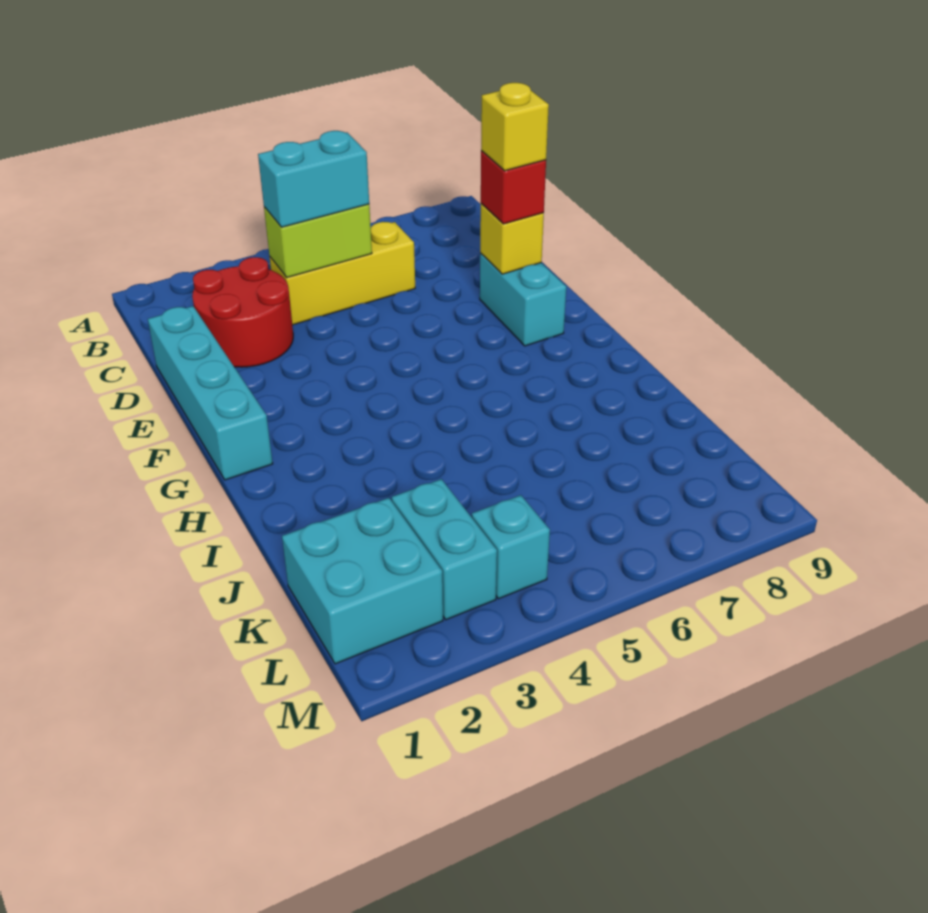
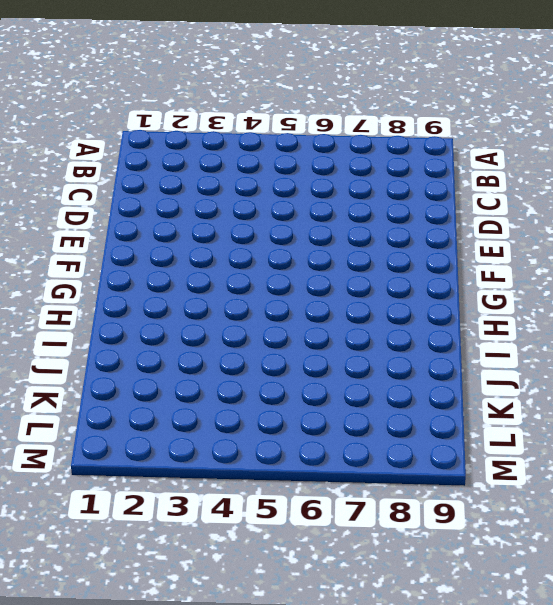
none -> red 2x2 round brick [192,257,293,367]
none -> yellow 1x3 brick [270,222,415,325]
none -> cyan 1x4 brick [148,306,273,480]

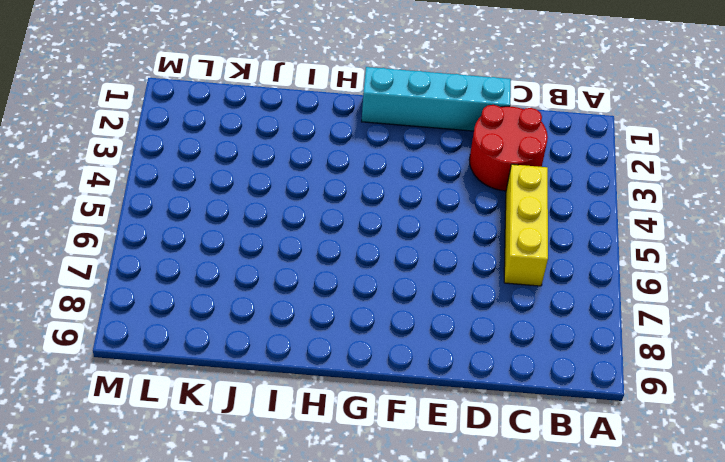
none -> cyan 1x2 brick [480,253,566,346]
none -> cyan 2x2 brick [282,498,443,664]
none -> cyan 1x2 brick [392,479,497,620]

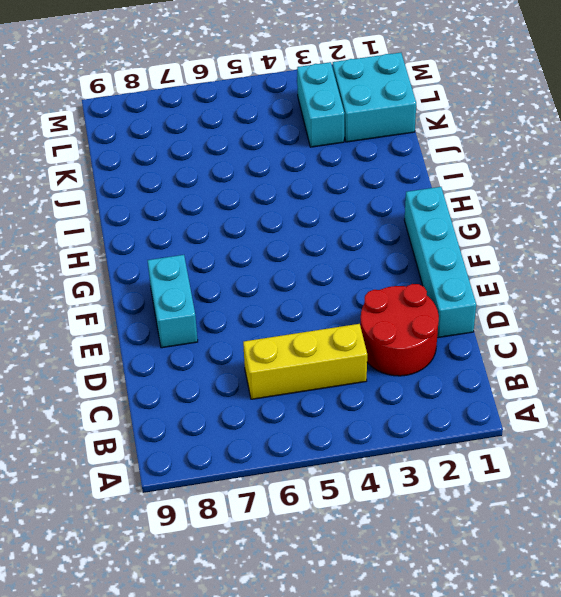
none -> cyan 1x1 brick [472,495,550,599]
none -> lime 1x2 brick [264,204,372,277]
none -> yellow 1x1 brick [480,204,544,274]

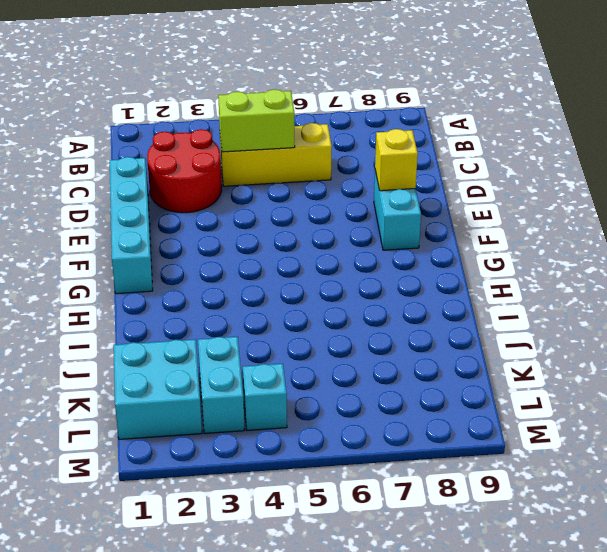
none -> cyan 1x2 brick [258,131,369,227]
none -> red 1x1 brick [481,151,546,224]
none -> yellow 1x1 brick [481,83,549,171]

